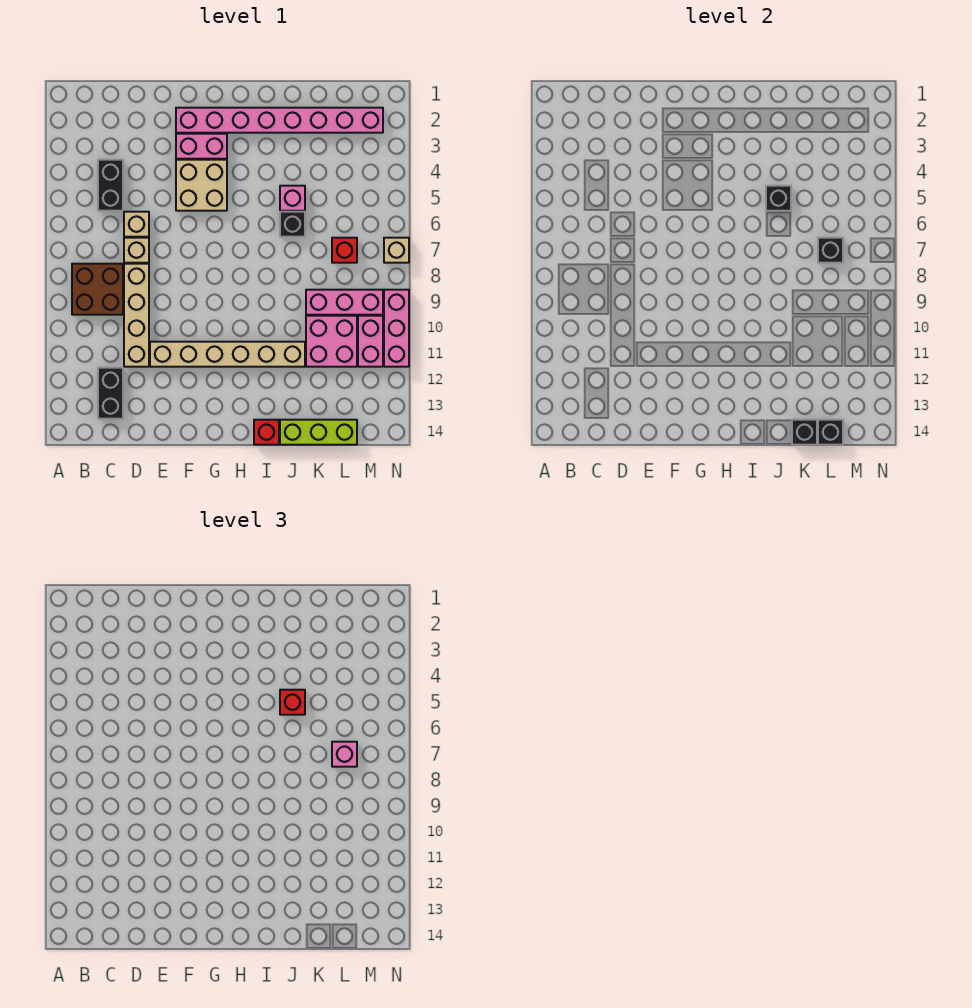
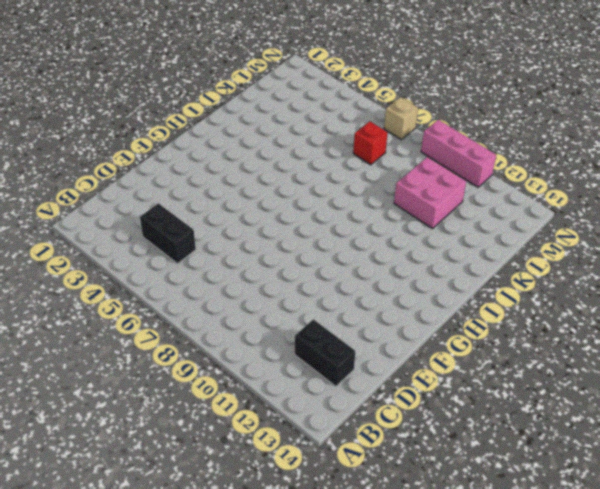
none -> brown 2x2 brick [72,264,123,315]
none -> tan 1x1 brick [124,212,149,237]
none -> tan 1x1 brick [124,238,149,263]

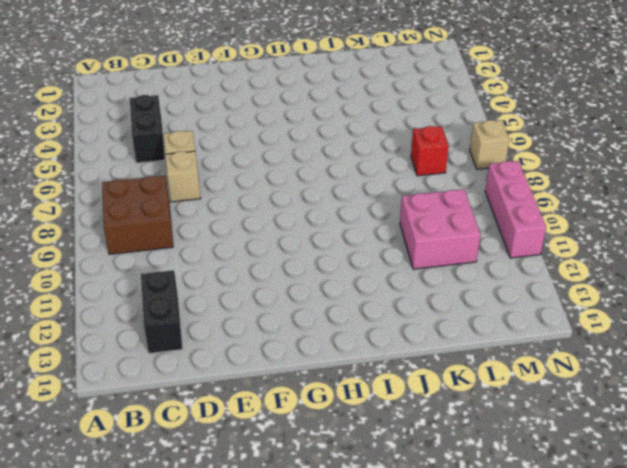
none -> tan 1x4 brick [124,264,149,367]
none -> tan 1x6 brick [150,342,305,367]
none -> pink 1x8 brick [176,108,383,133]

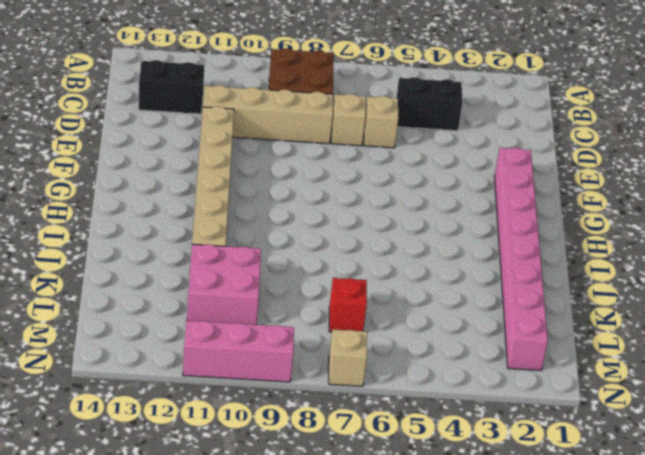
none -> pink 1x2 brick [176,134,227,159]
none -> tan 2x2 brick [176,160,227,211]
none -> red 1x1 brick [254,420,279,445]

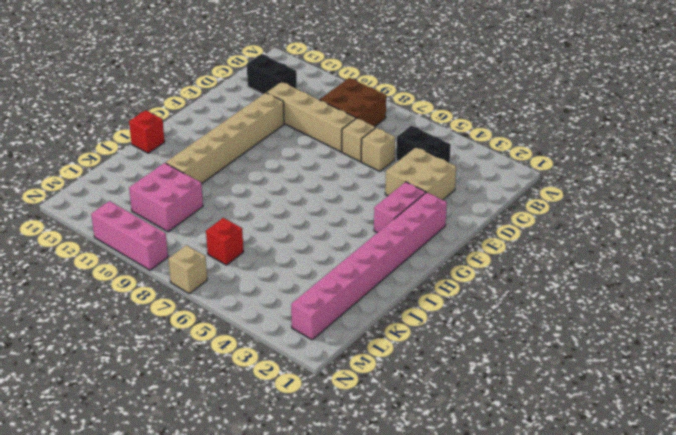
tan 2x2 brick [385,147,456,200] -> tan 2x2 brick moved to [176,160,227,211]
none -> pink 1x1 brick [280,186,305,211]
none -> black 1x1 brick [280,212,305,237]
none -> lime 1x3 brick [280,420,357,445]

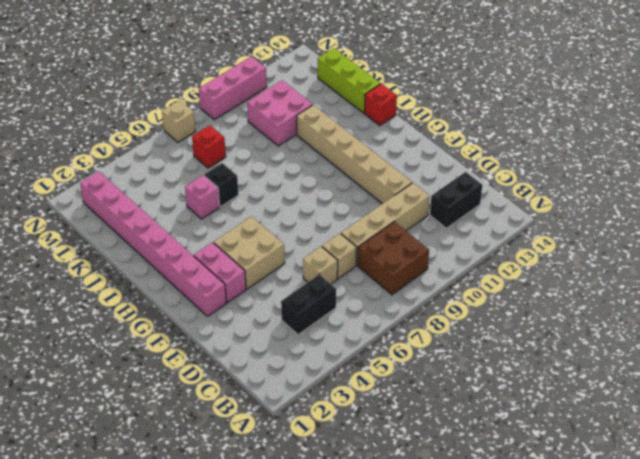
none -> pink 1x3 brick [306,290,383,315]
none -> pink 1x2 brick [358,316,383,367]
none -> black 1x1 brick [766,186,791,211]

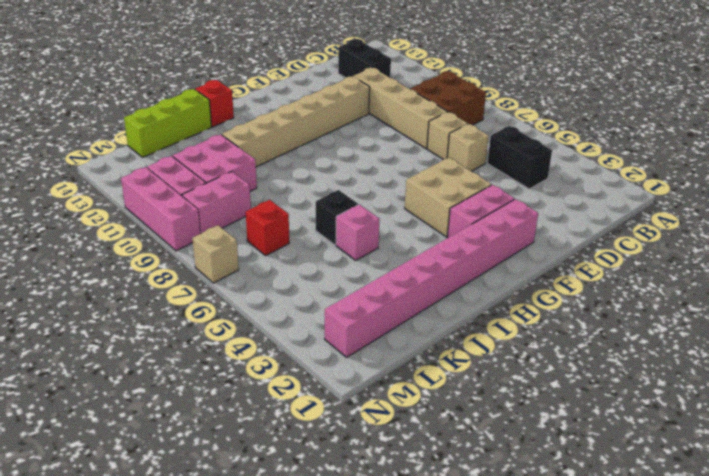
pink 1x2 brick [182,172,251,233] -> pink 1x3 brick [306,290,383,315]
none -> black 1x1 brick [766,186,791,211]
none -> black 1x1 brick [792,420,817,445]
none -> black 1x1 brick [818,238,843,263]

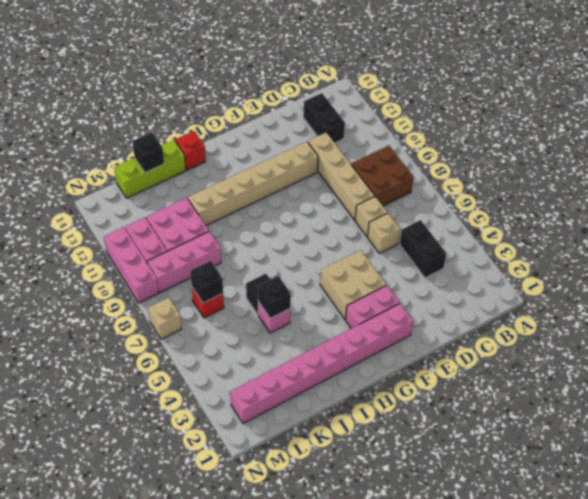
none -> black 1x1 brick [818,420,843,445]
none -> red 1x1 brick [280,690,305,715]
none -> pink 1x1 brick [332,742,357,767]

